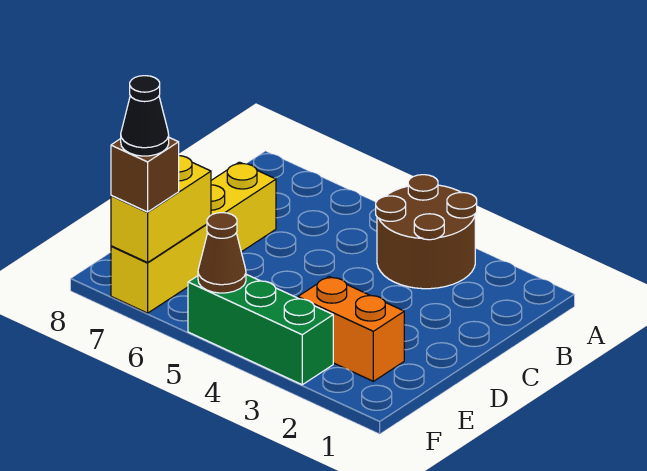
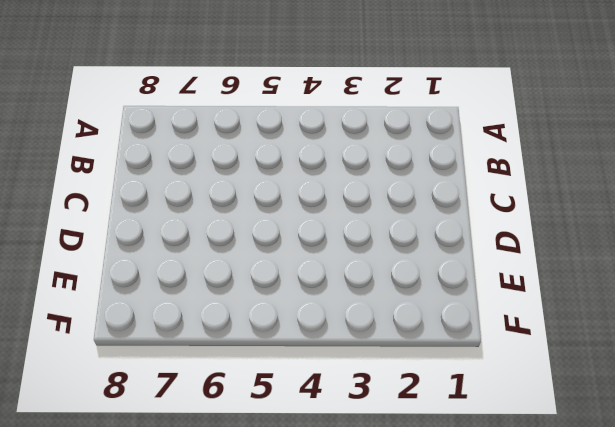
none -> brown 2x2 round brick [376,175,477,289]
none -> yellow 1x4 brick [111,162,276,313]

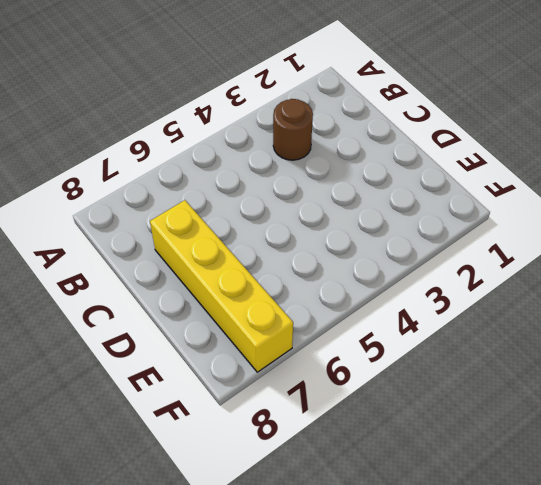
brown 1x1 round brick [273,99,313,160] -> brown 2x2 round brick [376,175,477,289]
none -> orange 1x2 brick [298,277,404,381]
none -> green 1x3 brick [188,274,333,385]

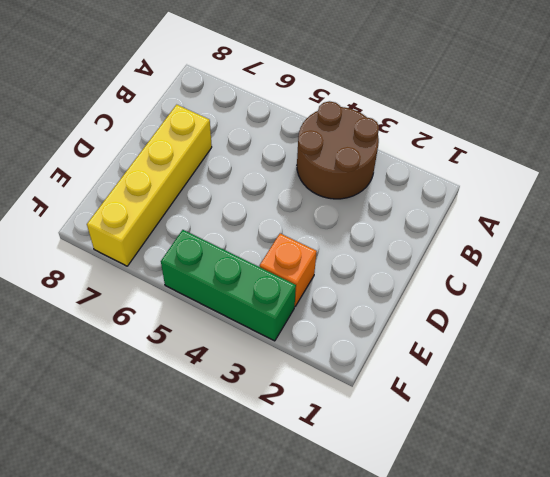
orange 1x1 brick [260,234,317,306] -> orange 1x2 brick [298,277,404,381]
none -> yellow 1x2 brick [111,156,211,263]
none -> brown 1x1 cone [198,213,246,293]

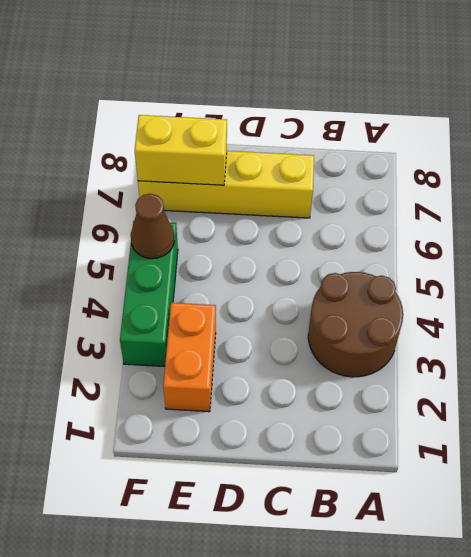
none -> brown 1x1 brick [111,138,179,212]
none -> black 1x1 cone [121,76,169,156]

